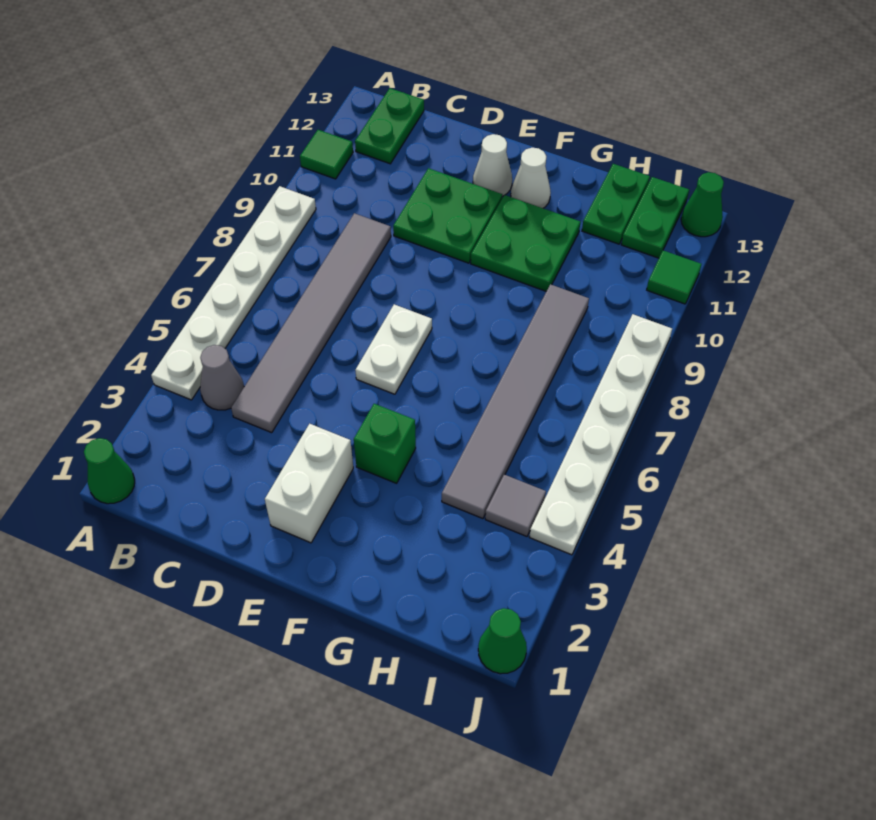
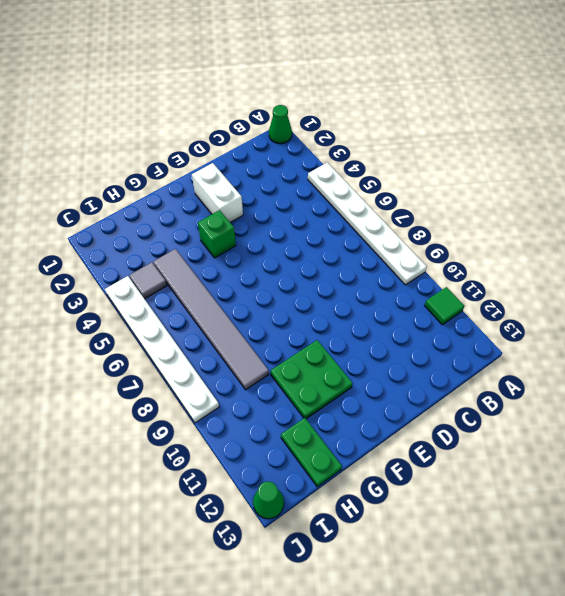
none -> grey 1x1 cone [200,345,244,410]
none -> green 1x2 plate [355,88,424,164]
none -> grey 1x6 tile [231,213,391,433]

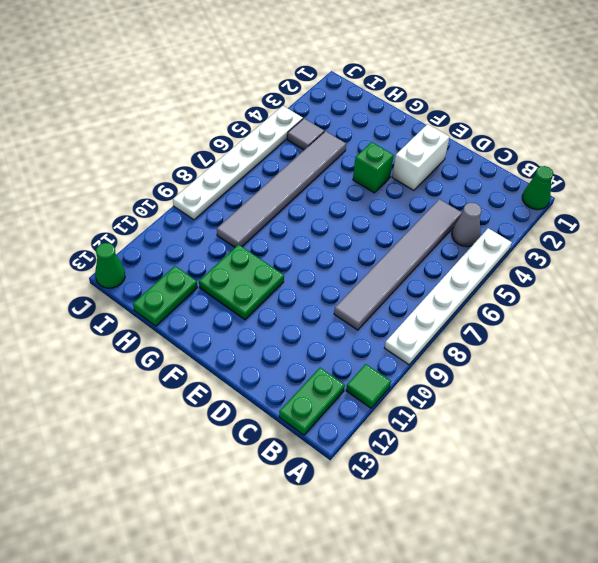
none -> green 2x2 plate [393,168,502,263]
none -> white 1x2 plate [355,304,432,394]
none -> white 1x1 cone [473,134,512,196]

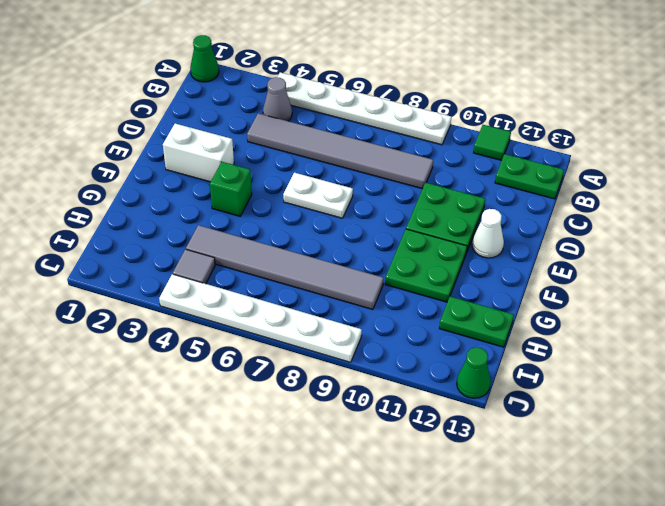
none -> white 1x1 cone [511,148,551,208]
none -> green 1x2 plate [621,177,689,258]
none -> green 1x1 cone [478,608,527,674]

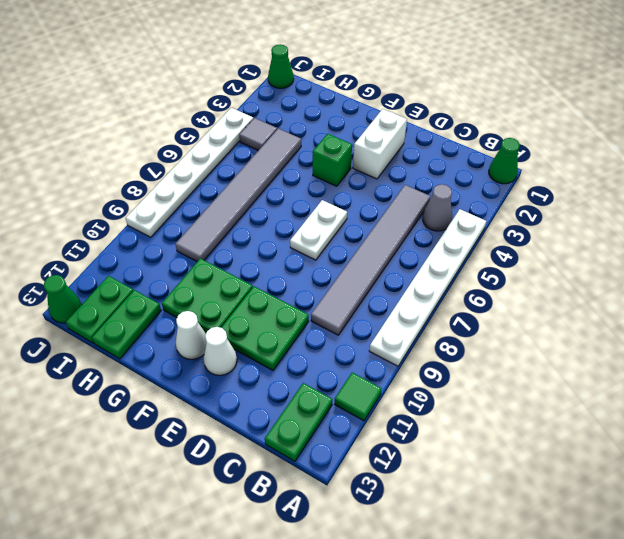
none -> green 1x1 tile [647,251,701,304]

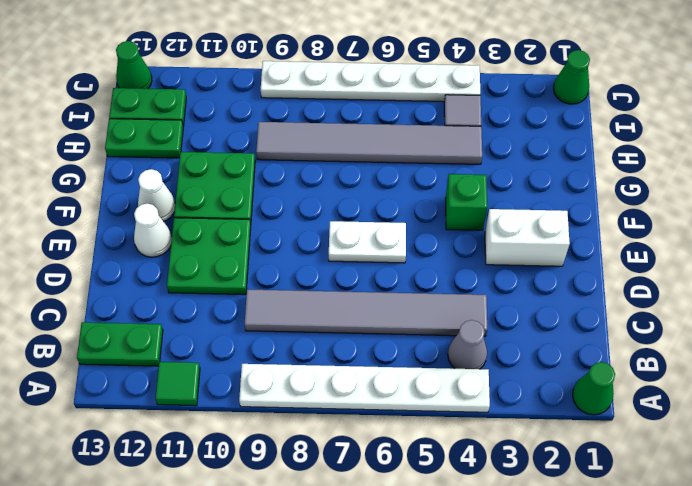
none -> green 1x1 tile [647,251,701,304]

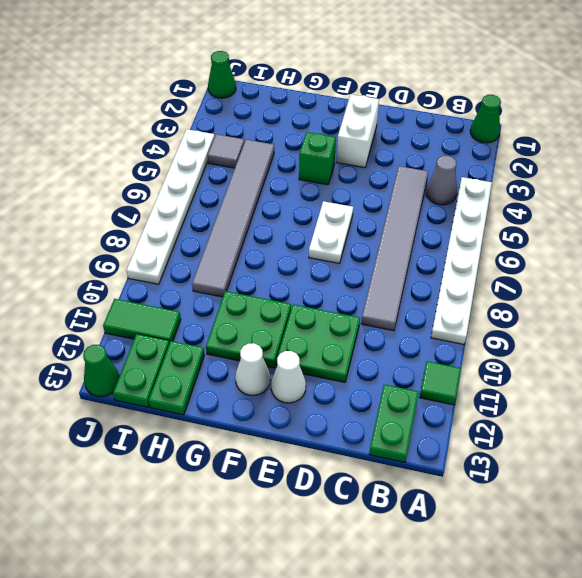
green 1x2 tile [103,299,181,343] -> green 1x1 tile [647,251,701,304]

